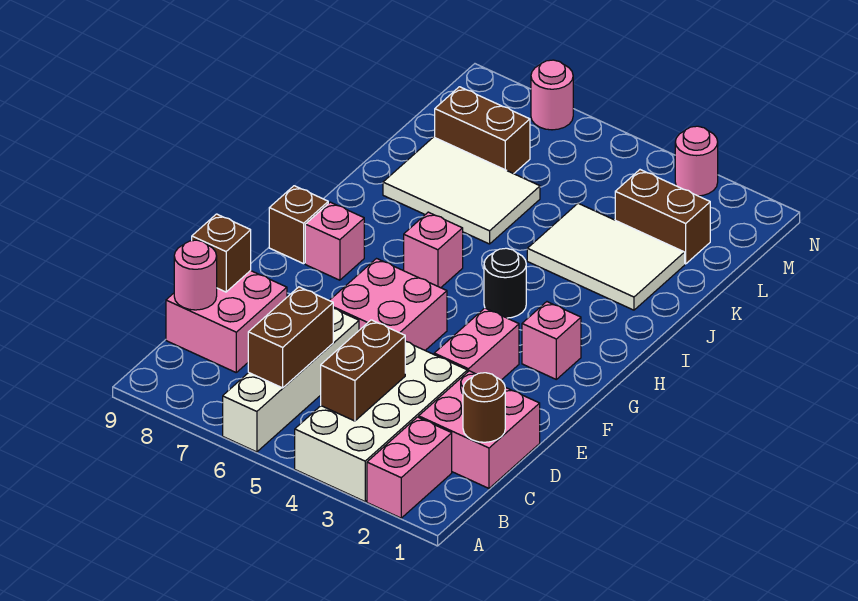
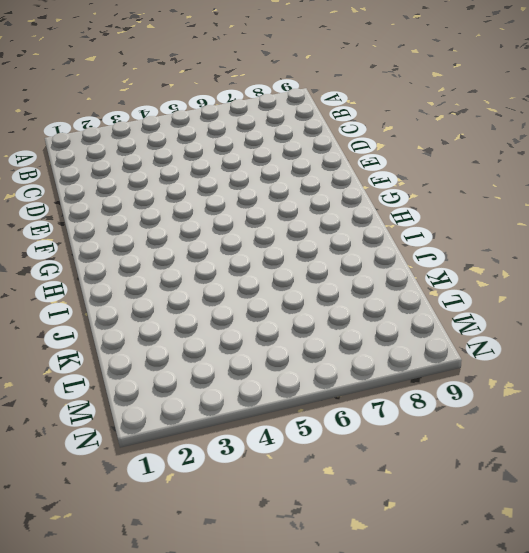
none -> pink 1x2 brick [367,417,452,518]
none -> white 2x4 brick [295,341,467,501]
none -> white 1x4 brick [223,308,359,452]

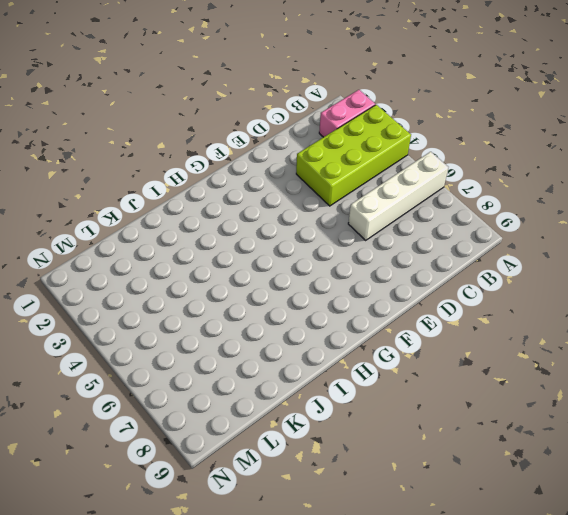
lime 2x4 brick [296,105,411,206] -> white 2x4 brick [295,341,467,501]
none -> pink 2x2 brick [419,371,540,488]
none -> pink 2x2 brick [166,271,287,372]
none -> pink 1x2 brick [434,308,519,380]

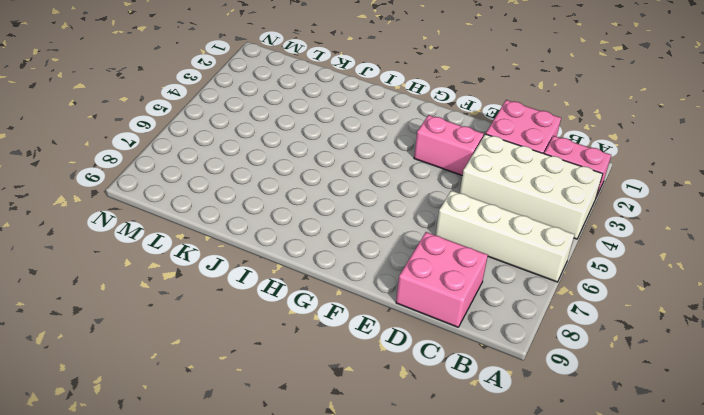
none -> pink 2x2 brick [329,259,447,350]
none -> pink 1x1 brick [522,302,581,379]
none -> pink 1x1 brick [305,202,364,280]

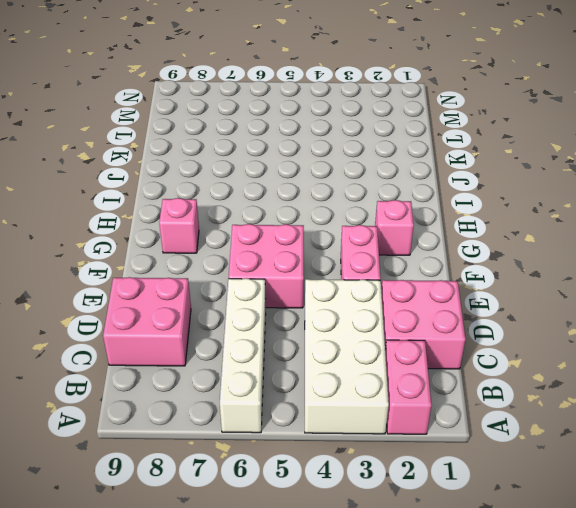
none -> brown 1x1 brick [269,186,328,264]
none -> black 1x1 round brick [484,248,526,318]
none -> pink 1x1 brick [404,212,463,288]

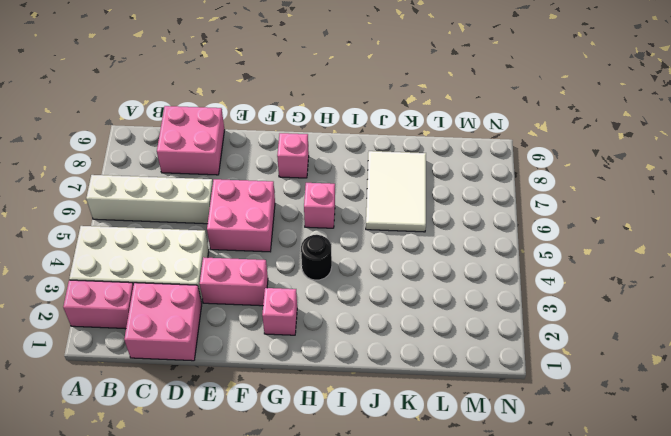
none -> brown 1x1 brick [269,186,328,264]
none -> white 2x3 tile [527,203,685,310]
none -> brown 1x2 brick [615,170,710,264]

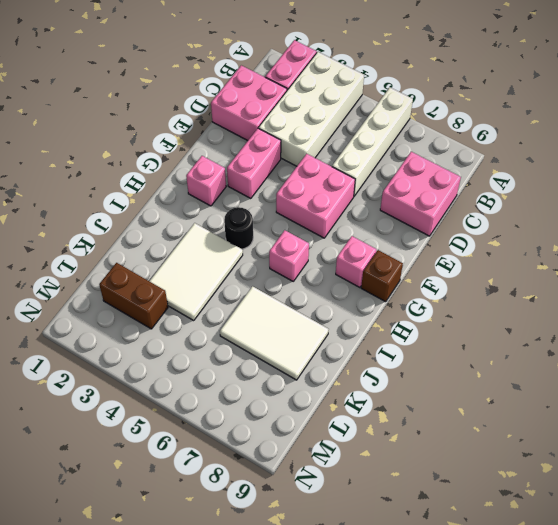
white 2x3 tile [149,223,243,320] -> white 2x3 tile turned to [527,203,685,310]
none -> brown 1x2 brick [435,87,530,174]
none -> pink 1x1 round brick [675,126,718,196]
none -> pink 1x1 round brick [531,60,573,130]

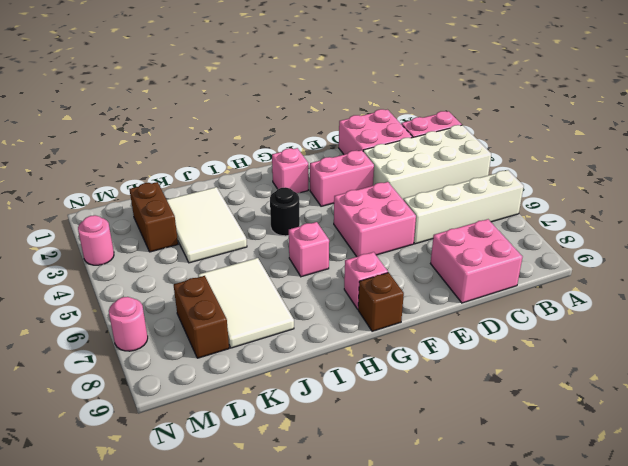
none -> brown 1x2 brick [321,320,405,421]
none -> brown 1x2 brick [248,287,333,388]
none -> brown 1x1 round brick [463,373,505,442]

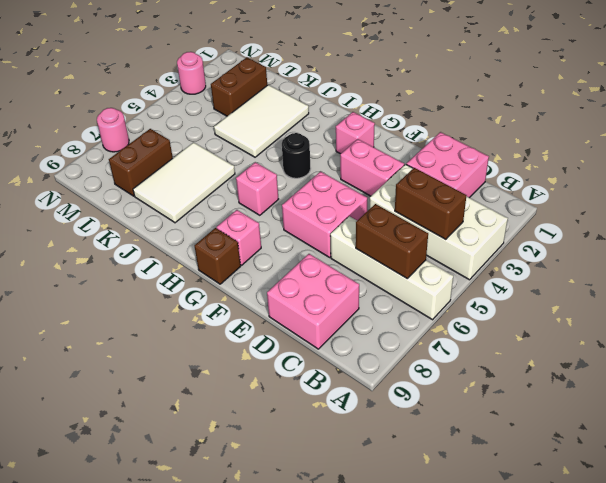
none -> pink 1x2 brick [367,417,452,518]
none -> brown 1x1 round brick [463,373,505,442]
none -> pink 1x1 round brick [174,240,217,310]

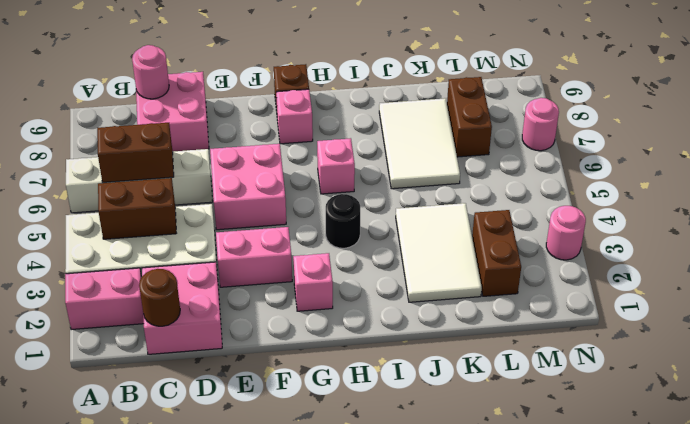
none -> brown 1x1 brick [192,214,251,292]

